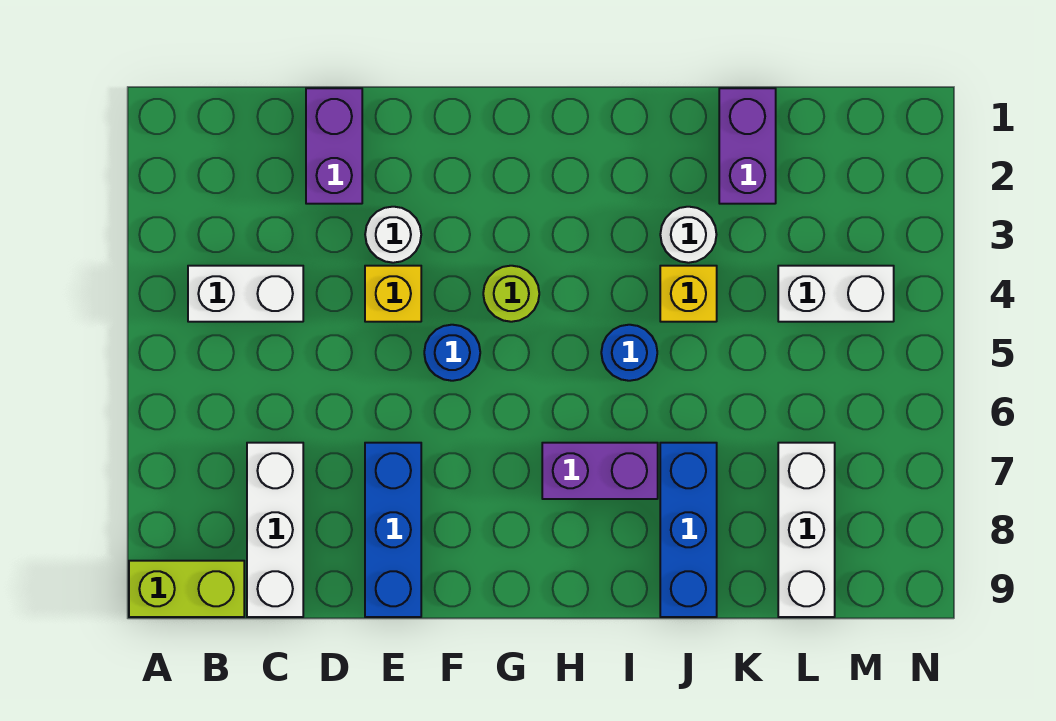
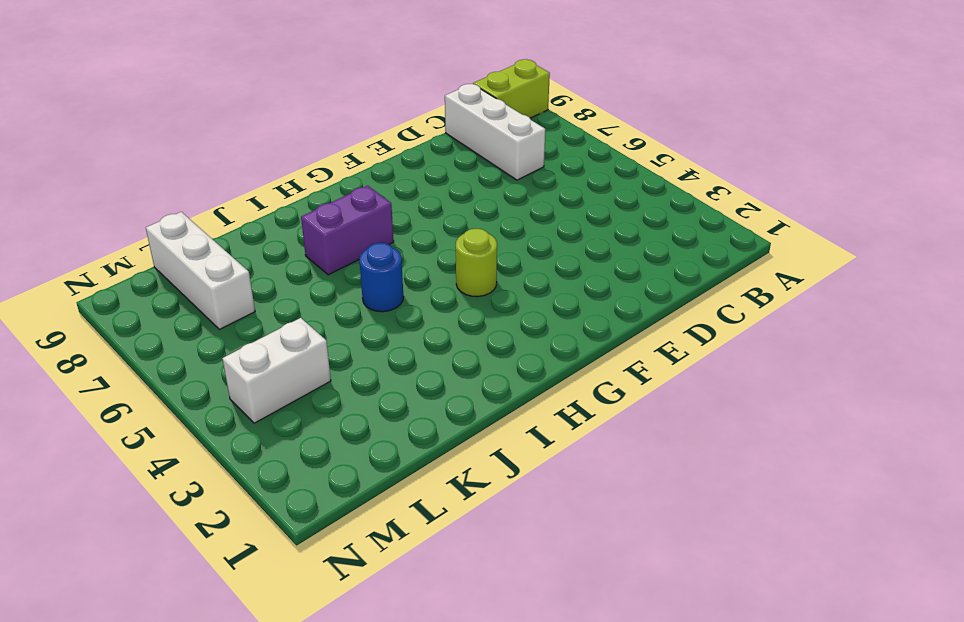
none -> white 1x2 brick [188,266,303,322]
none -> purple 1x2 brick [306,88,362,204]
none -> white 1x1 round brick [365,207,421,263]

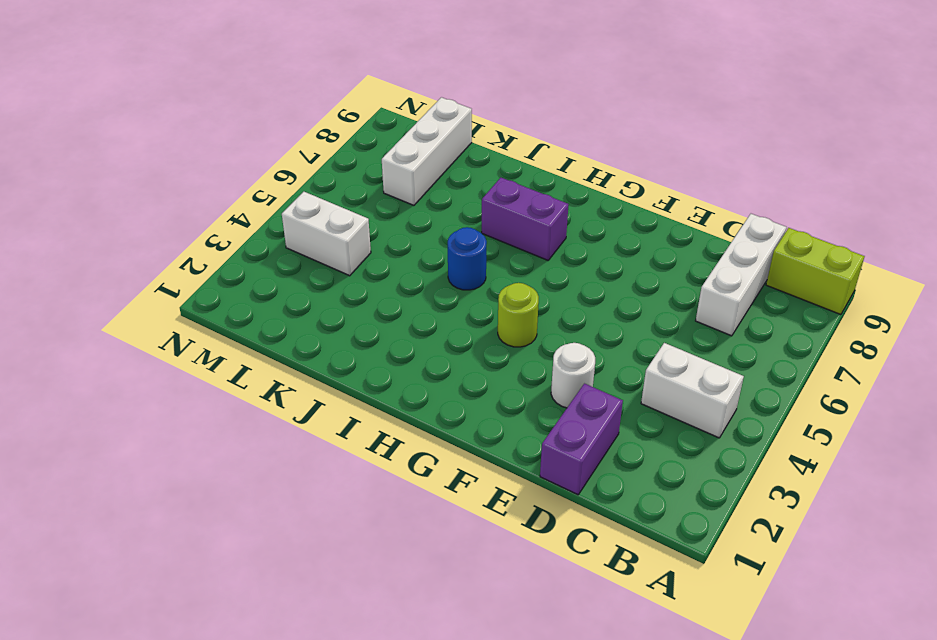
none -> yellow 1x1 brick [365,266,421,322]
none -> blue 1x3 brick [365,443,421,617]
none -> blue 1x1 round brick [424,325,480,381]

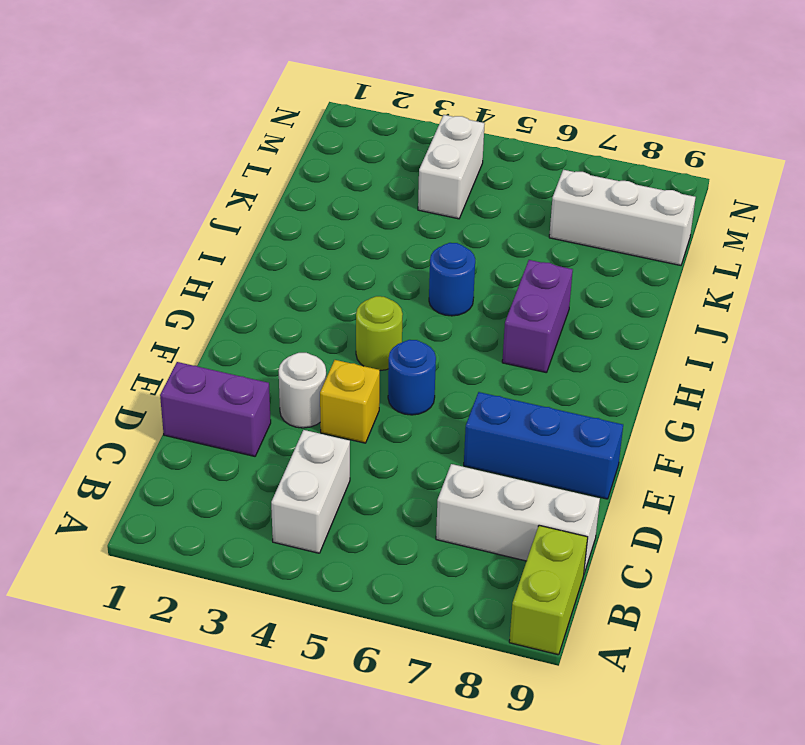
none -> white 1x1 round brick [660,207,717,263]
none -> yellow 1x1 brick [660,266,717,322]
none -> blue 1x3 brick [660,443,717,617]

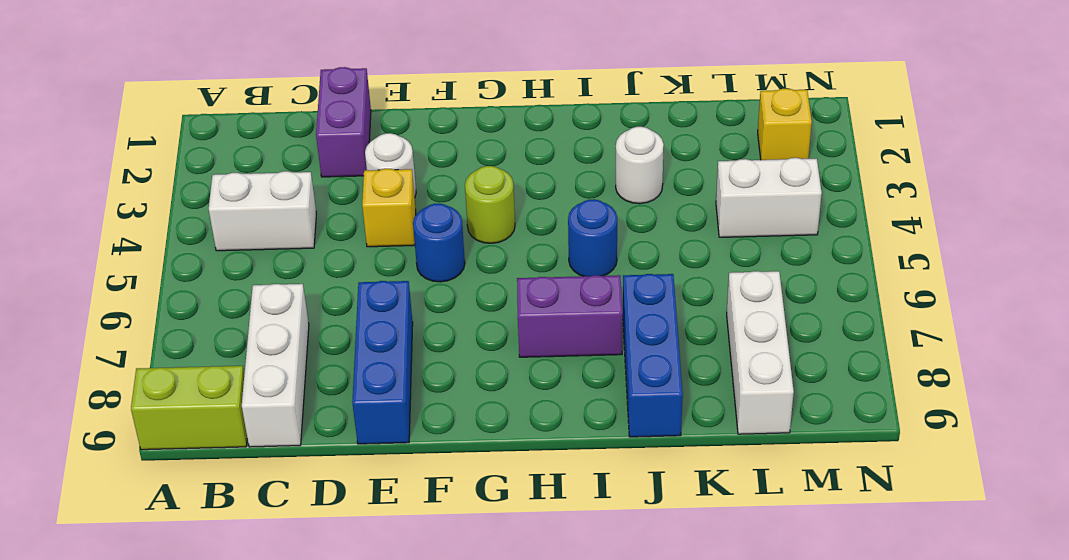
yellow 1x1 brick [758,89,812,160] -> yellow 1x1 brick moved to [660,266,717,322]
none -> purple 1x2 brick [719,88,776,204]

